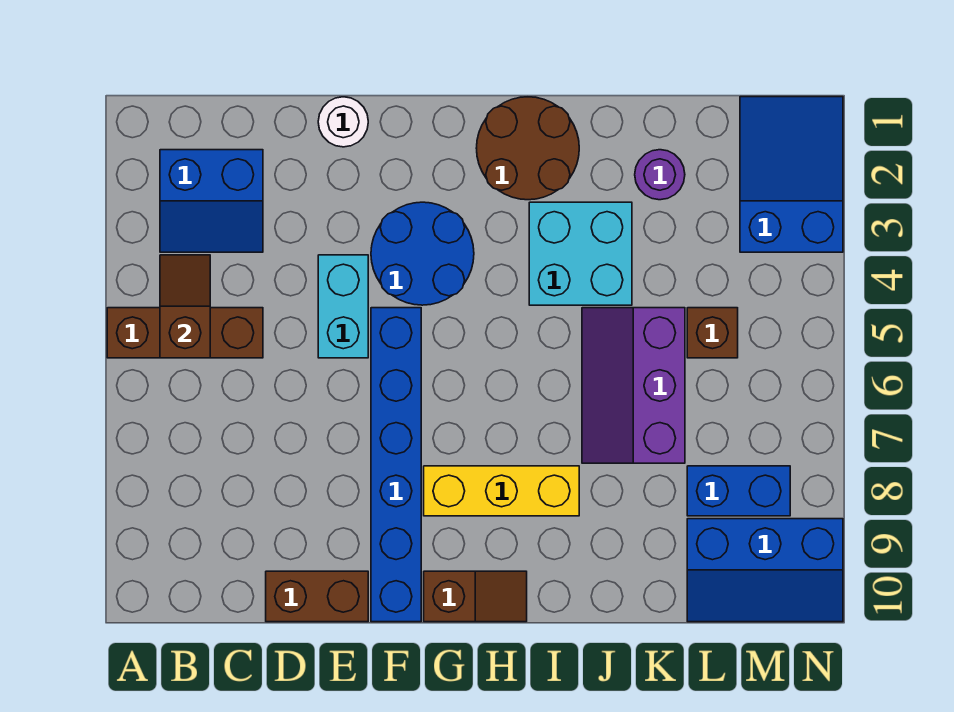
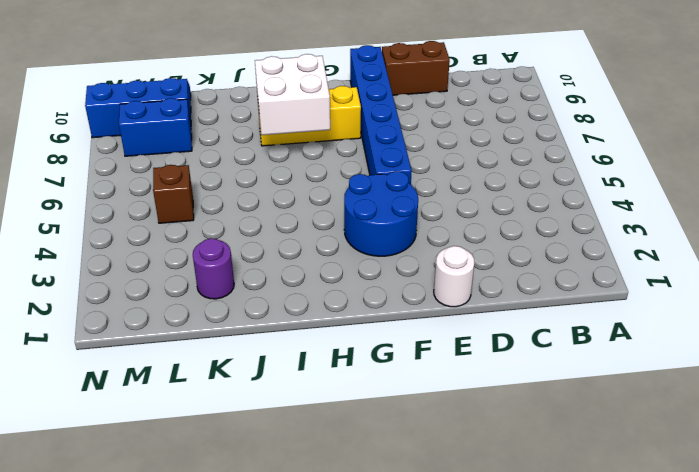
white 2x2 brick [255,54,330,135] -> none
none -> brown 1x3 brick [107,308,263,358]
none -> blue 2x2 slope [160,150,263,252]
none -> cyan 1x2 brick [318,255,368,358]

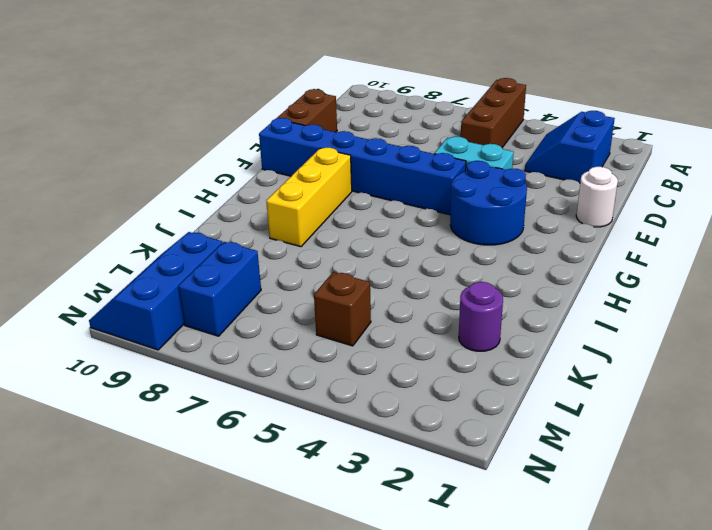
none -> brown 1x2 slope [424,571,527,622]
none -> brown 2x2 round brick [476,97,579,200]
none -> cyan 2x2 brick [529,202,632,305]

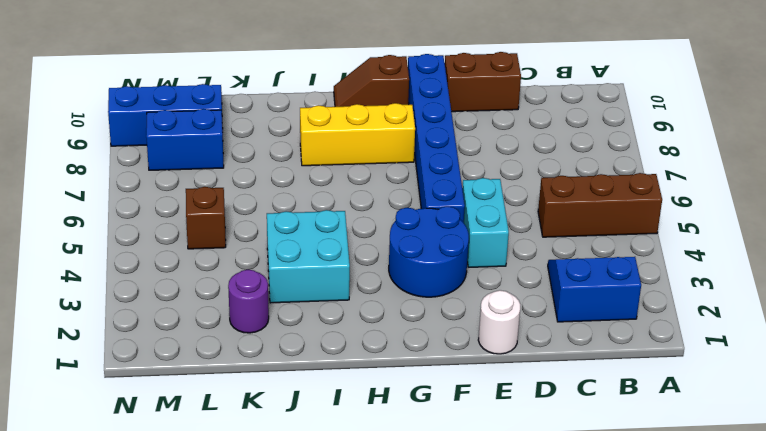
none -> brown 2x2 round brick [476,97,579,200]
none -> purple 2x3 slope [582,308,685,463]
none -> blue 2x3 slope [740,97,843,252]

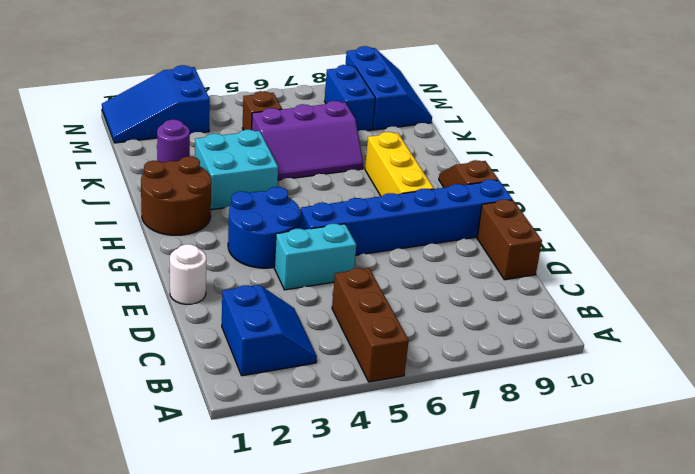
none -> brown 1x2 slope [160,255,210,358]

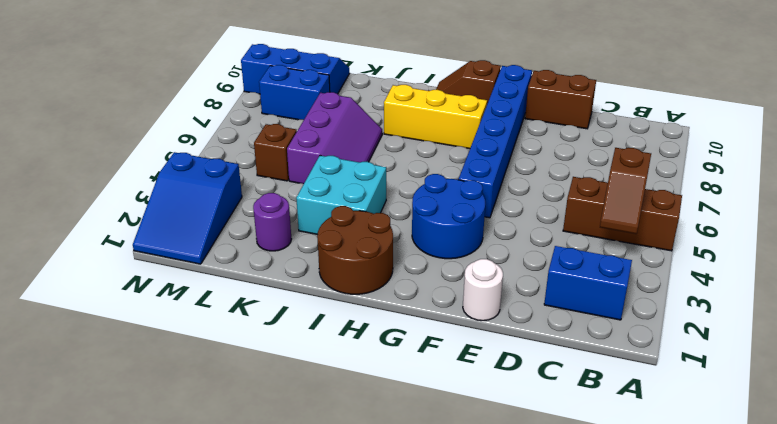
none -> cyan 1x2 brick [318,255,368,358]

